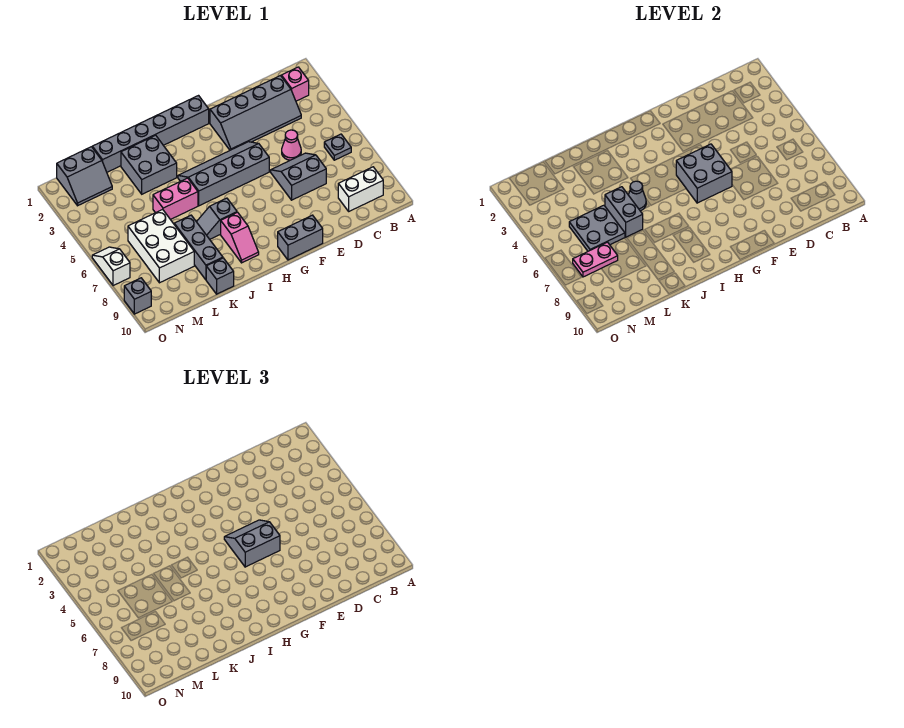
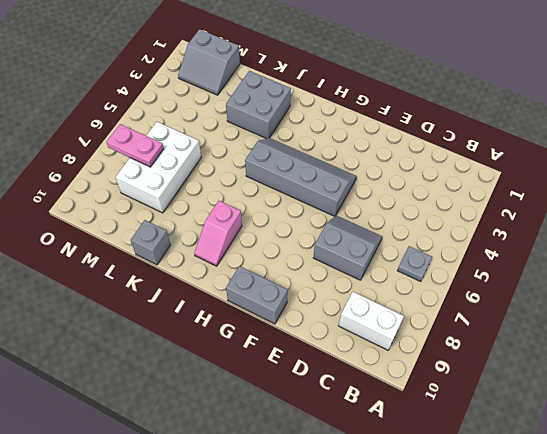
none -> pink 1x1 brick [281,67,309,101]
none -> grey 2x4 slope [210,76,301,150]
none -> pink 1x1 cone [282,130,301,160]

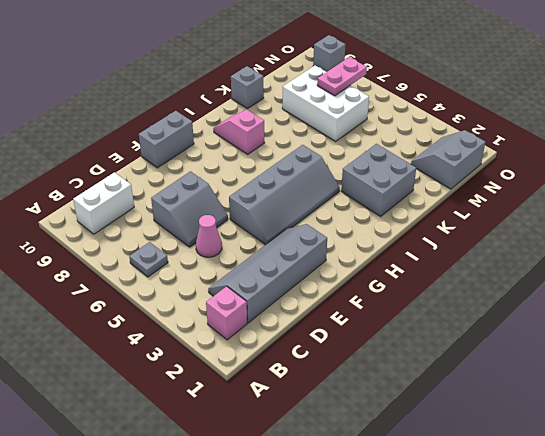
none -> grey 1x6 brick [92,96,209,172]
none -> grey 1x2 slope [197,198,237,239]
none -> pink 1x2 brick [153,178,198,220]

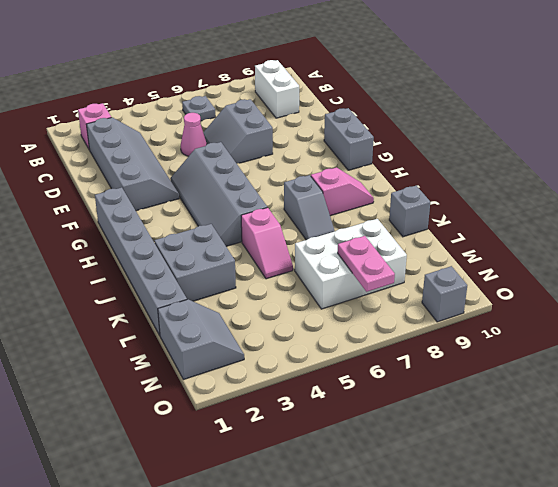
pink 1x2 slope [241,207,293,279] -> pink 1x2 brick [153,178,198,220]
none -> grey 1x3 brick [174,215,223,280]
none -> white 1x2 slope [92,247,130,286]
none -> grey 2x2 brick [676,144,732,203]

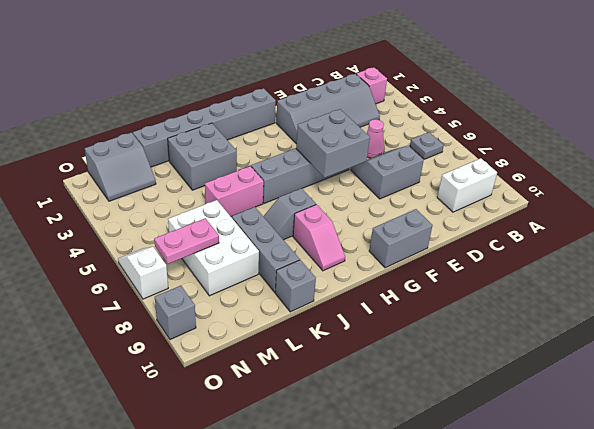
none -> grey 1x1 cone [629,181,646,211]
none -> grey 1x2 brick [605,187,643,237]
none -> grey 2x2 plate [569,205,625,251]

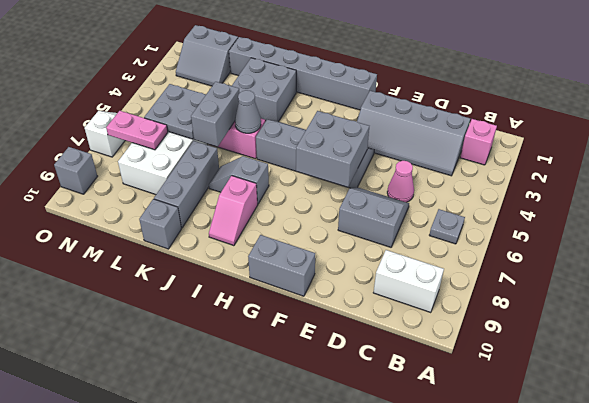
none -> grey 2x2 slope [224,520,280,567]

